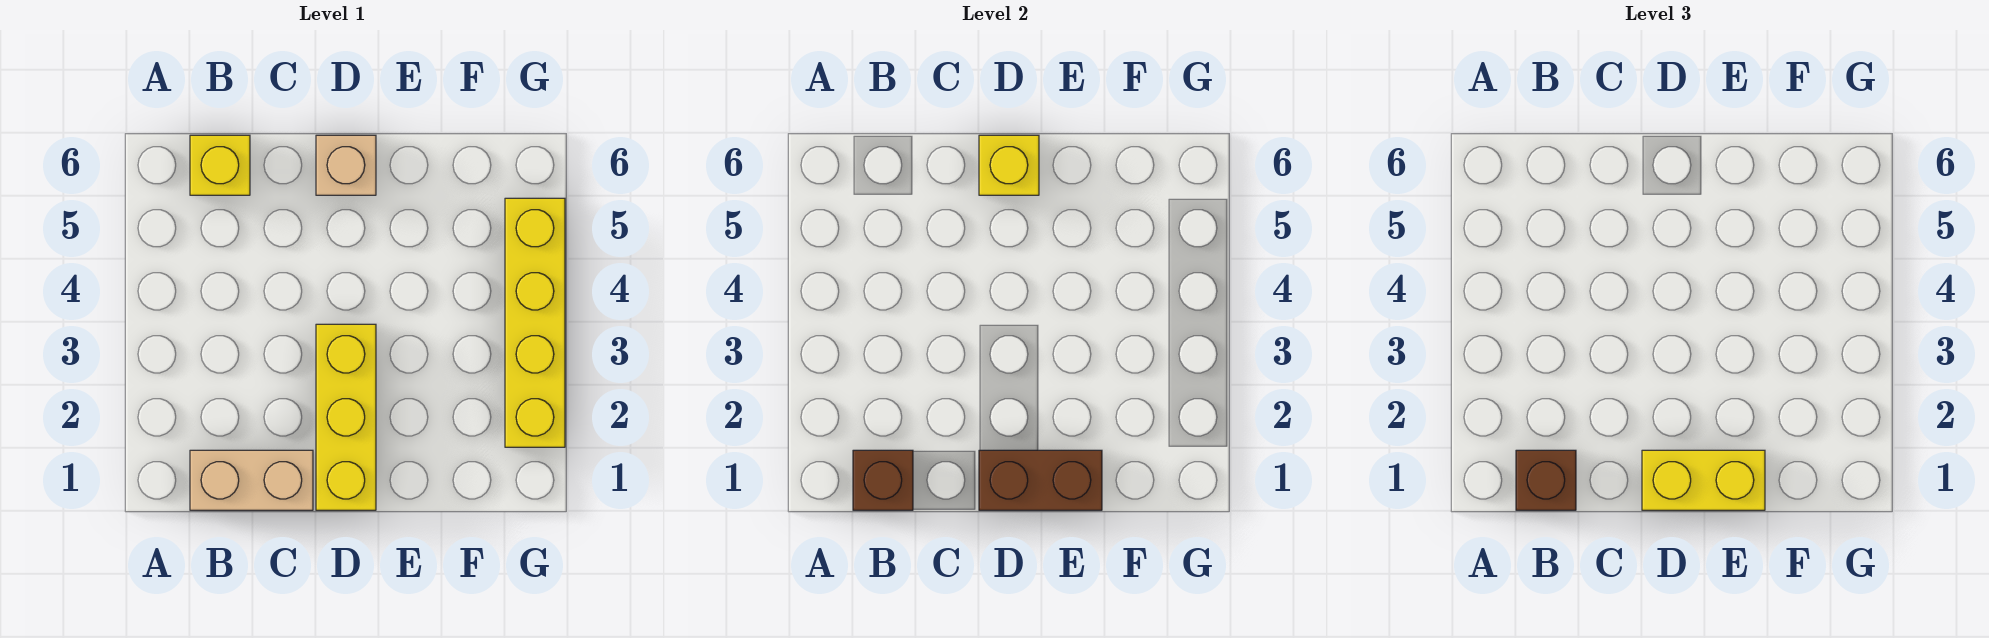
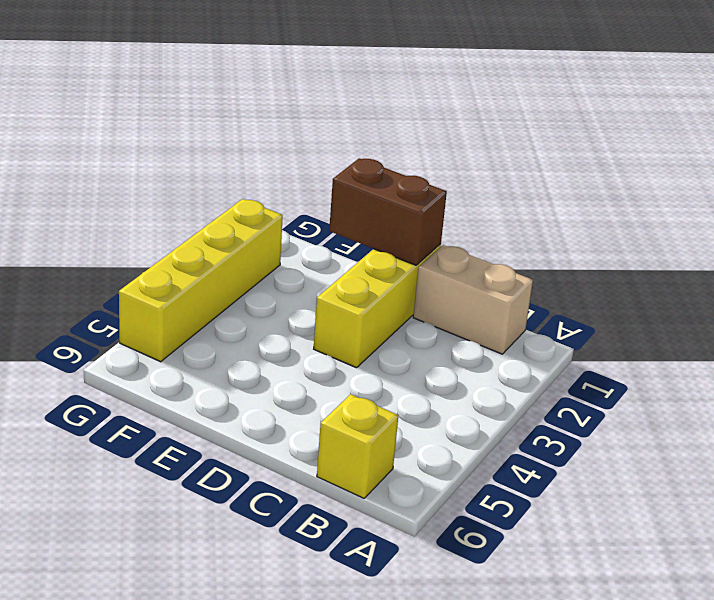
none -> tan 1x1 brick [316,135,376,195]
none -> brown 1x1 brick [853,450,913,510]

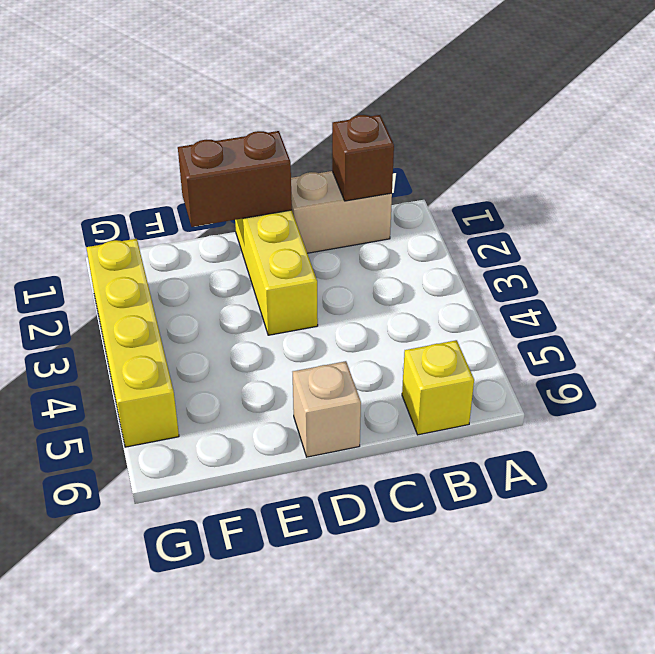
none -> yellow 1x1 brick [979,135,1039,195]
none -> brown 1x1 brick [1516,450,1576,510]

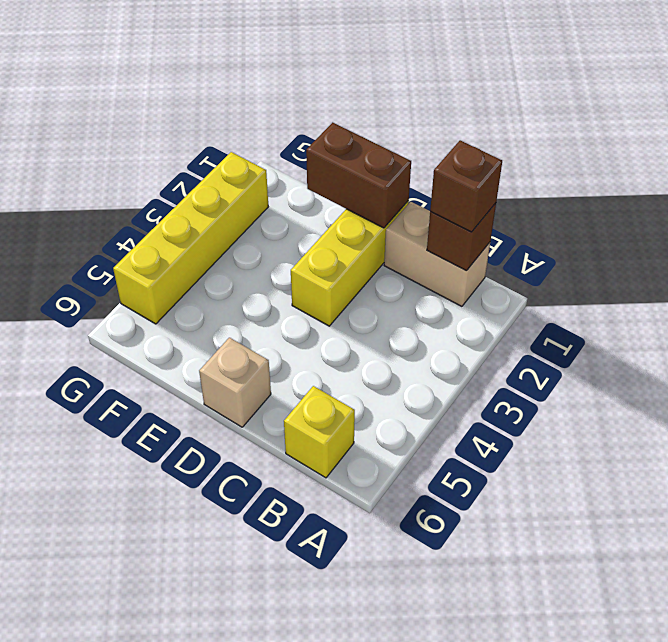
none -> yellow 1x1 brick [979,135,1039,195]
none -> yellow 1x2 brick [1642,450,1765,510]

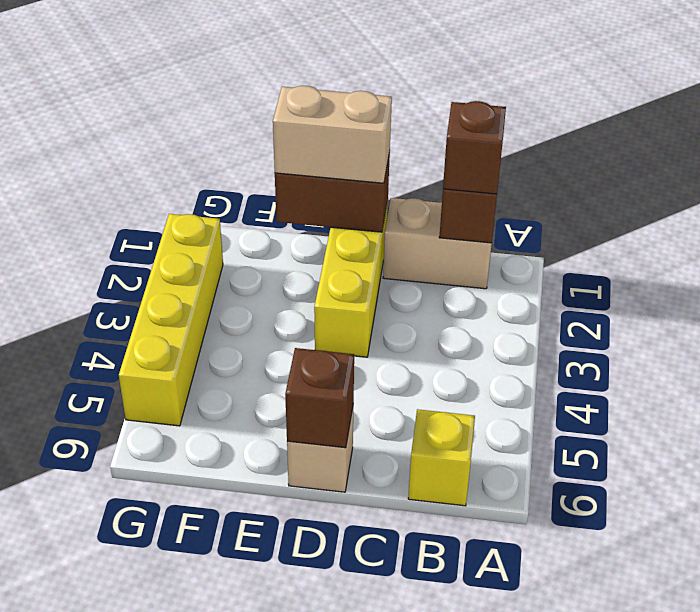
tan 1x2 brick [273,86,392,183] -> yellow 1x2 brick [1642,450,1765,510]
brown 1x1 brick [285,348,354,448] -> yellow 1x1 brick [979,135,1039,195]

